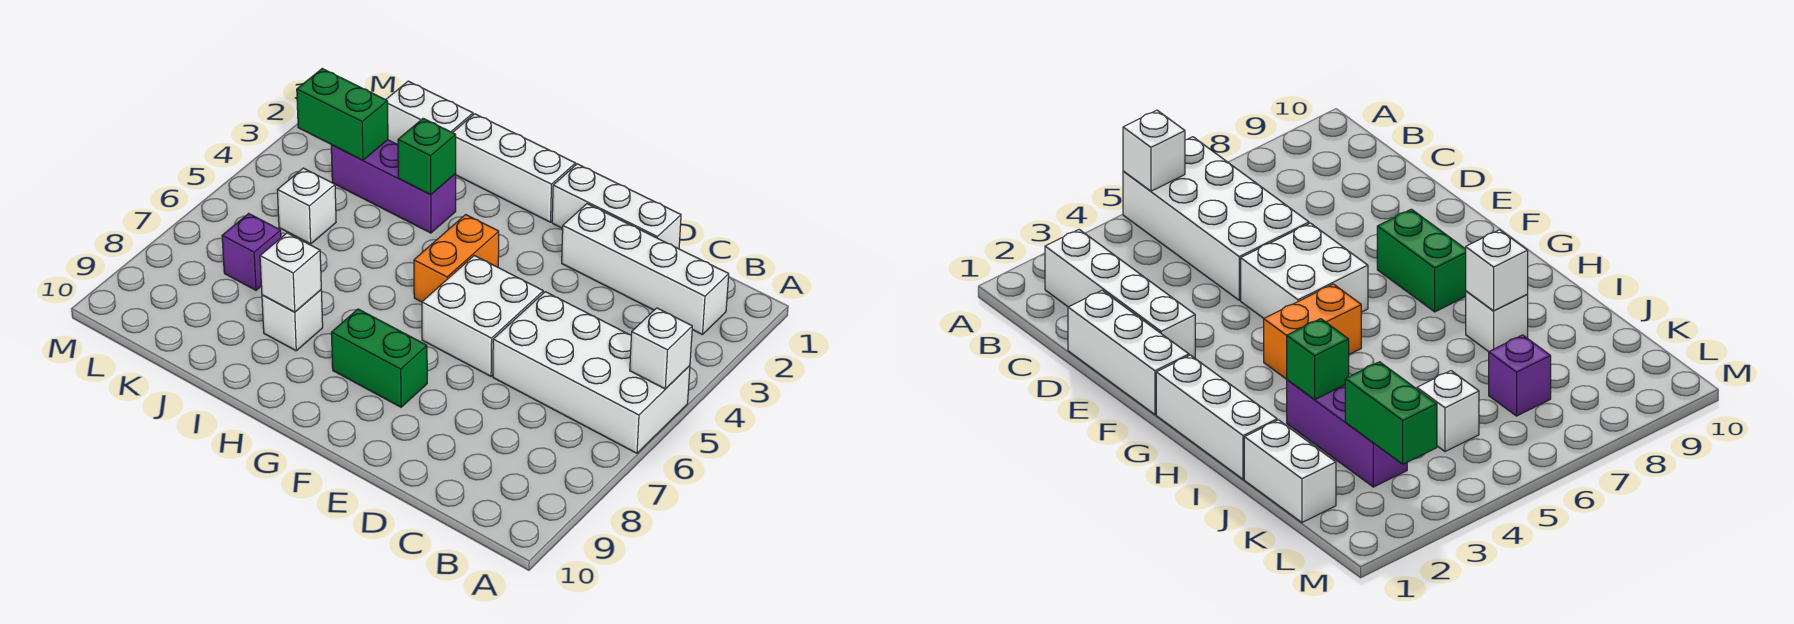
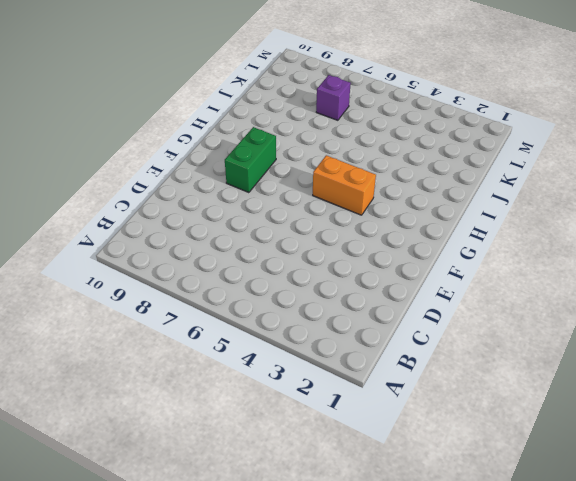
none -> white 2x4 brick [493,292,690,453]
none -> white 1x4 brick [562,204,729,335]
none -> white 1x3 brick [552,164,681,249]

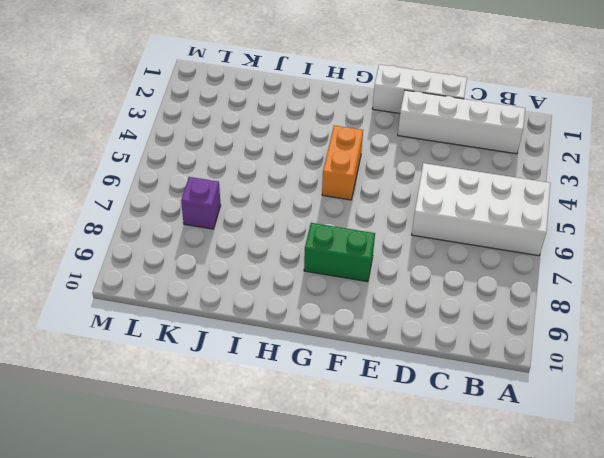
none -> white 2x2 brick [422,256,543,376]
none -> white 1x3 brick [453,114,575,222]
none -> purple 1x3 brick [331,140,456,233]

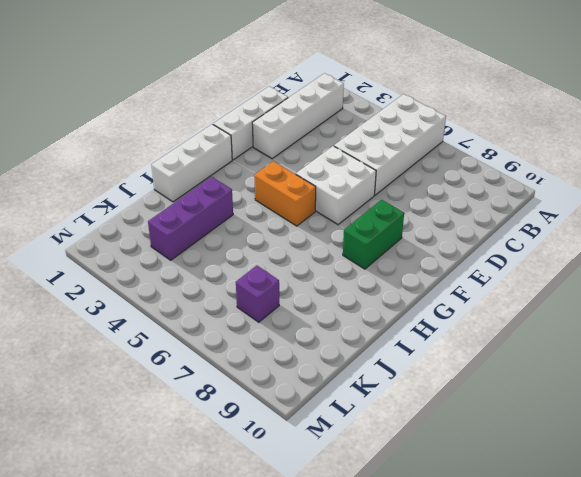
none -> white 1x1 brick [262,290,323,351]
none -> white 1x2 brick [386,81,473,145]
none -> white 1x1 brick [277,168,336,244]

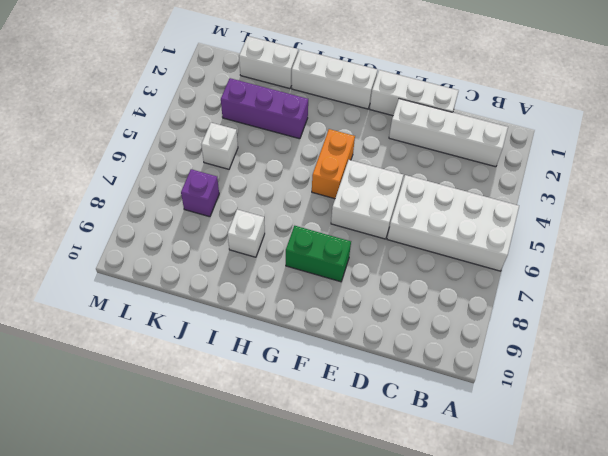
none -> white 1x1 brick [630,308,692,389]
none -> green 1x1 brick [398,118,456,195]
none -> white 1x1 brick [260,233,321,312]

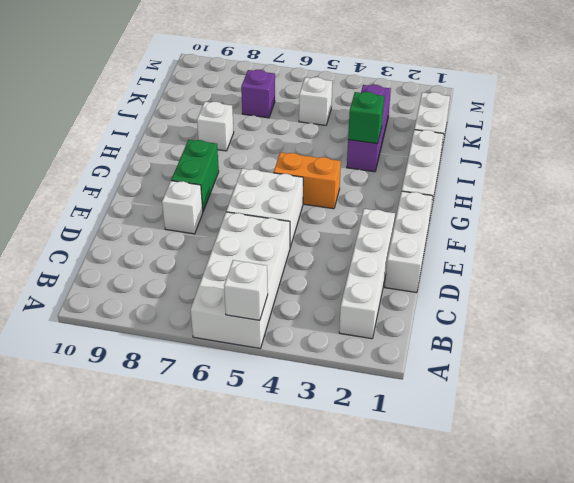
white 1x1 brick [162,181,203,234] -> white 1x1 brick moved to [260,233,321,312]
none -> green 1x2 brick [297,69,388,160]

